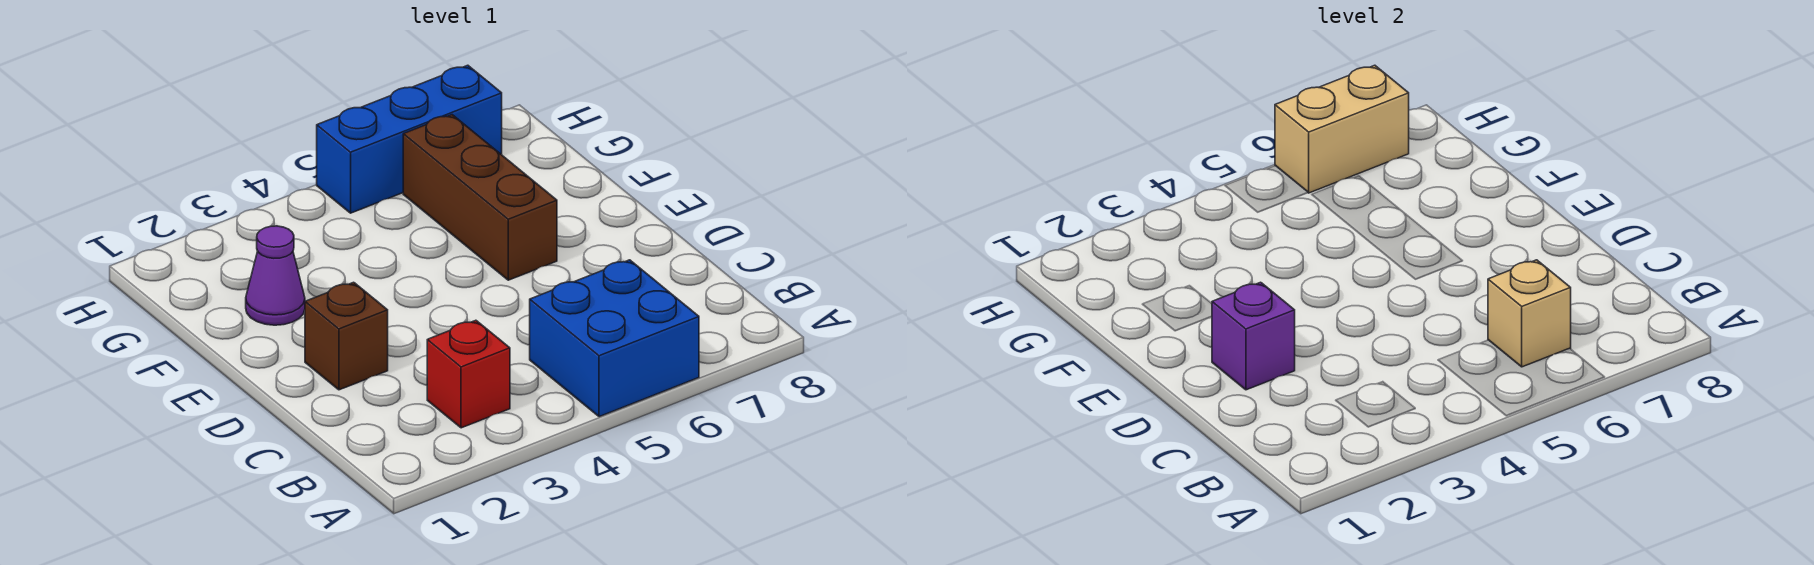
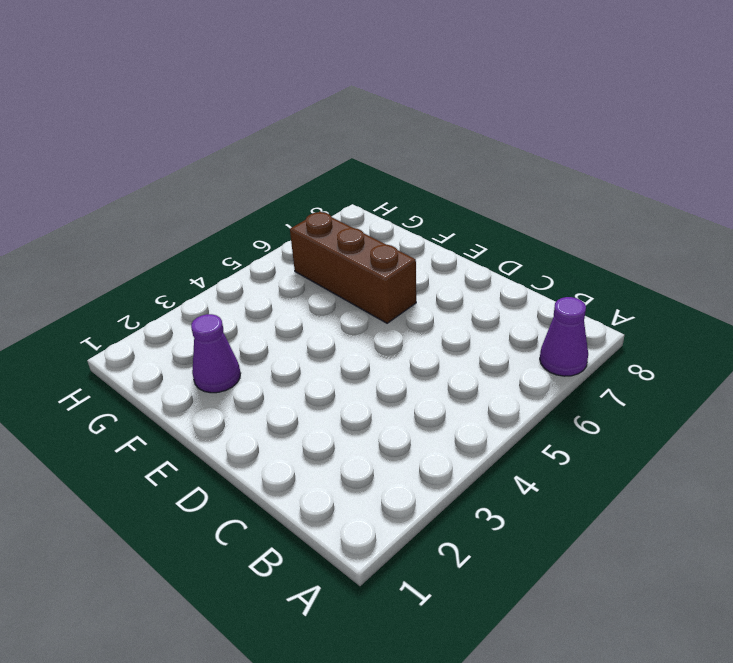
purple 1x1 cone [540,297,588,376] -> none
none -> blue 2x2 brick [530,260,699,417]
none -> red 1x1 brick [427,320,510,428]

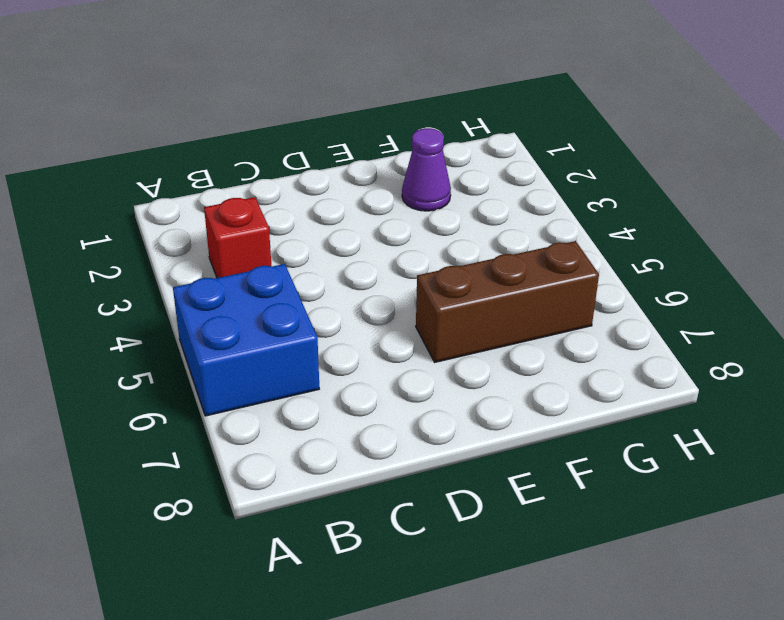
none -> brown 1x1 brick [305,282,388,390]
none -> blue 1x3 brick [317,65,502,213]

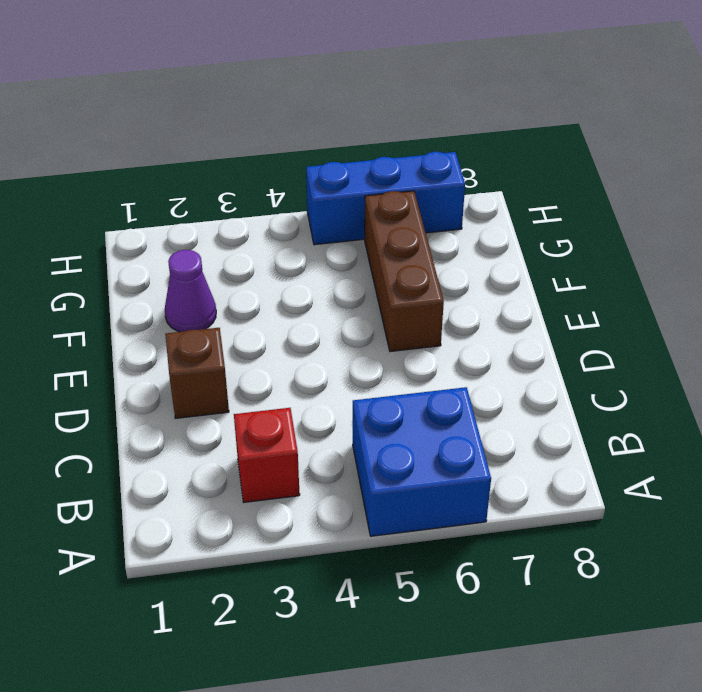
none -> tan 1x1 brick [1488,260,1571,367]
none -> purple 1x1 brick [1212,282,1295,390]

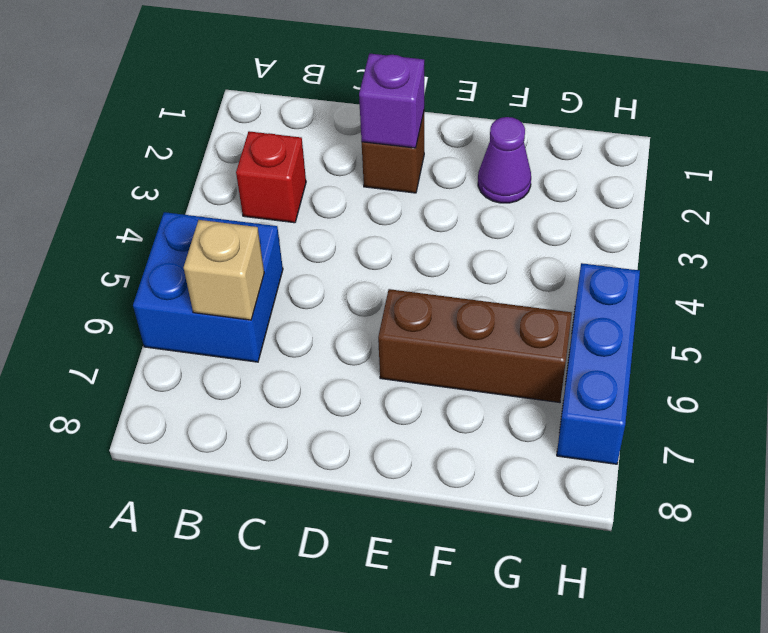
none -> tan 1x2 brick [1275,65,1409,193]

